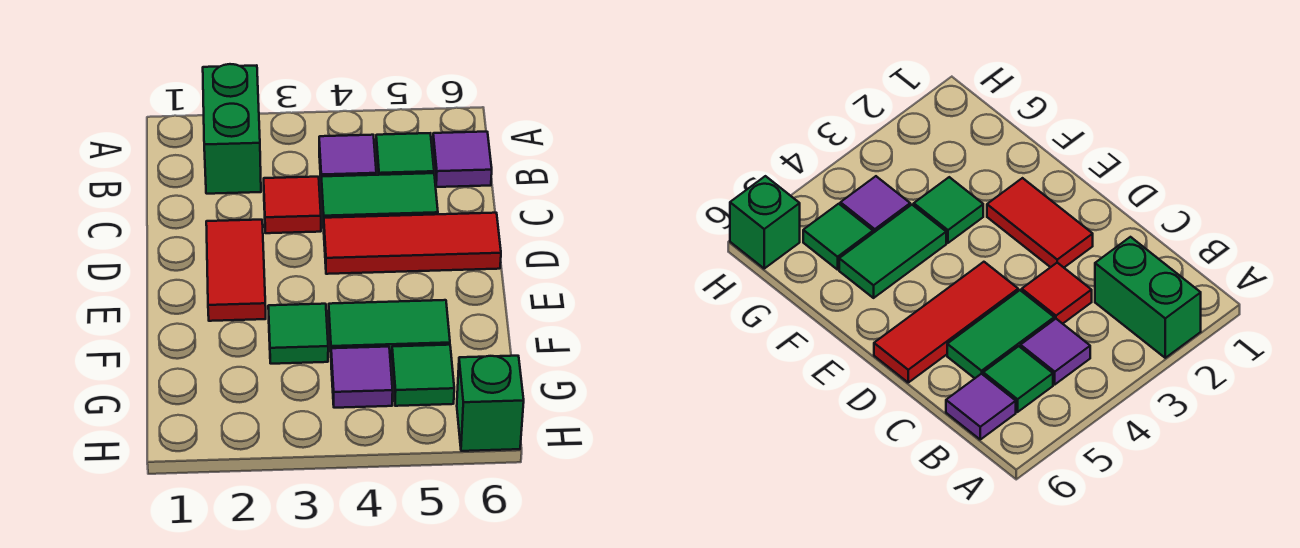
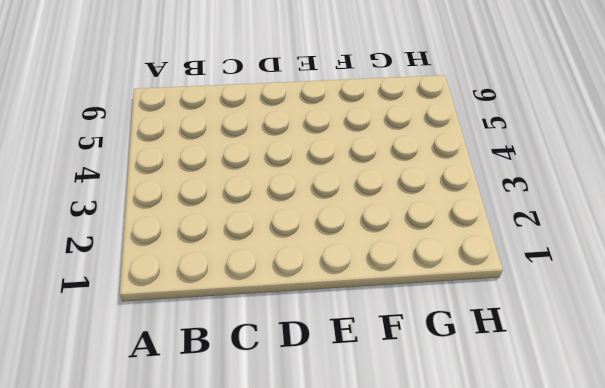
none -> green 1x2 brick [203,64,261,194]
none -> purple 1x1 tile [319,135,376,176]
none -> green 1x1 tile [376,133,434,175]

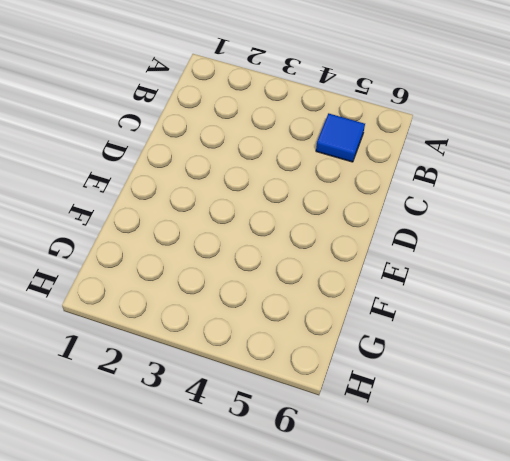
blue 1x1 tile [316,113,365,162] -> green 1x1 tile [376,133,434,175]
none -> green 1x2 brick [203,64,261,194]
none -> purple 1x1 tile [319,135,376,176]
none -> purple 1x1 tile [433,132,492,187]

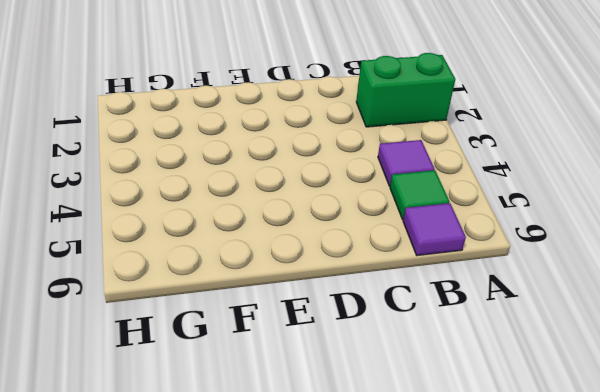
none -> red 1x1 tile [264,177,321,233]
none -> green 1x2 tile [321,173,438,228]
none -> red 1x2 tile [206,220,266,321]

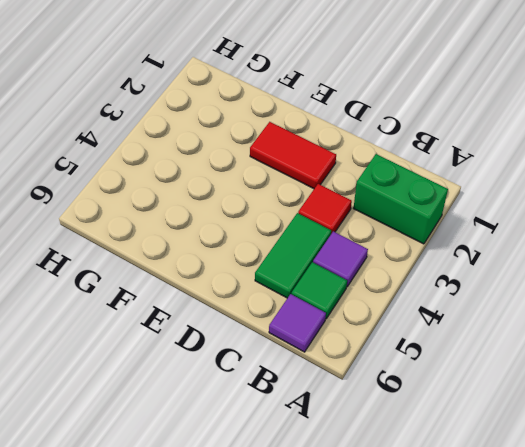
none -> red 1x3 tile [324,213,501,274]
none -> green 1x1 tile [268,304,328,364]
none -> green 1x2 tile [329,300,450,360]

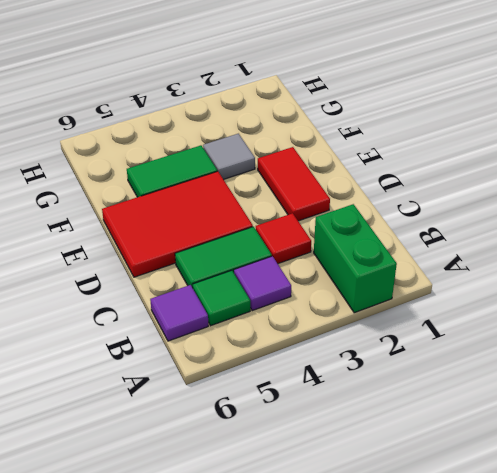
red 2x3 tile [102,171,253,277] -> red 1x3 tile [324,213,501,274]
grey 1x1 tile [203,134,255,179] -> green 1x1 tile [268,304,328,364]
none -> purple 1x1 tile [331,347,393,408]
none -> green 1x1 tile [392,345,454,406]
none -> green 1x1 brick [457,356,524,451]

